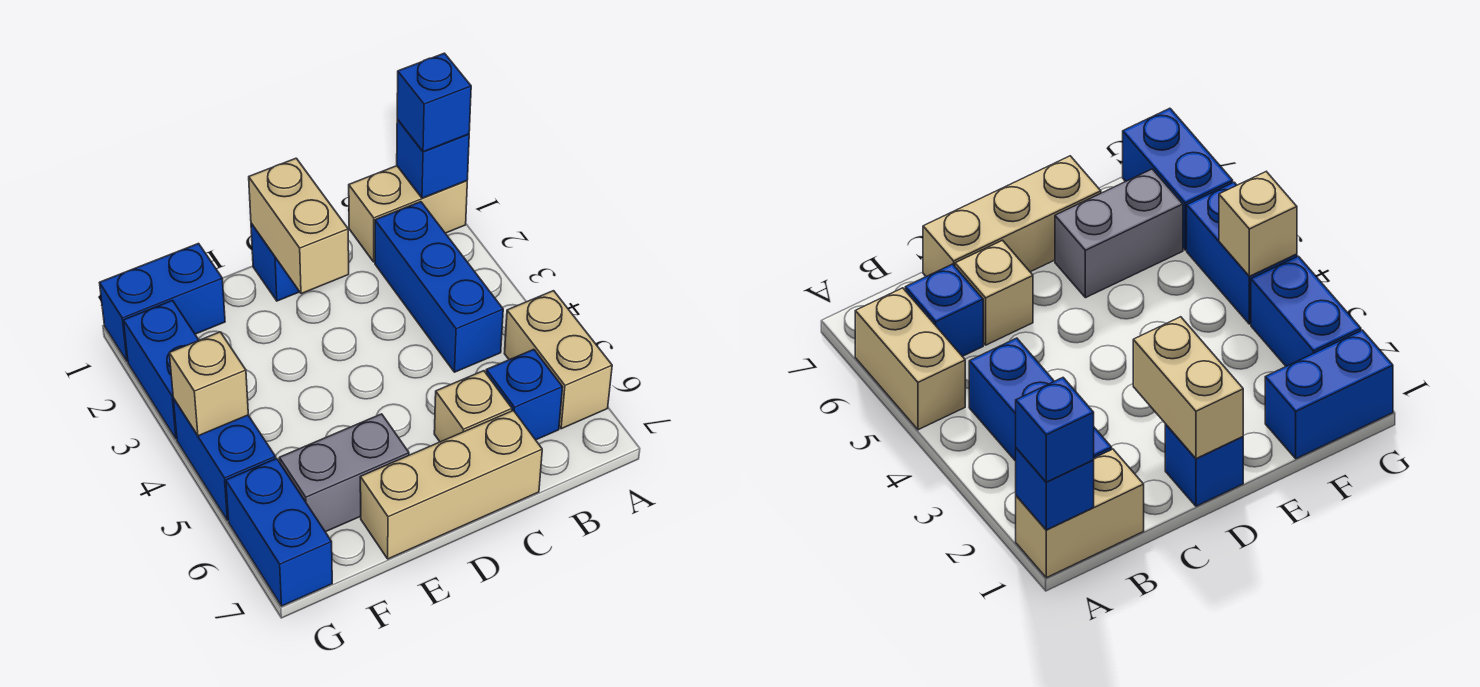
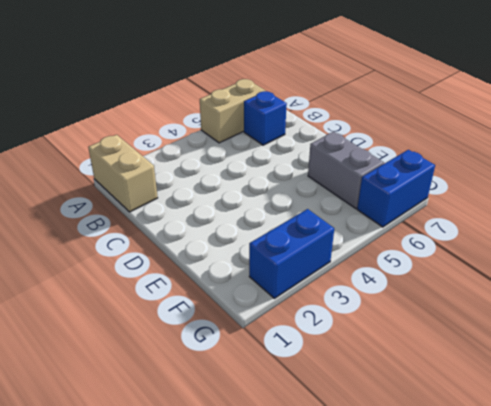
none -> blue 1x3 brick [375,202,503,372]
none -> tan 1x1 brick [434,371,512,442]
none -> tan 1x3 brick [360,411,542,559]

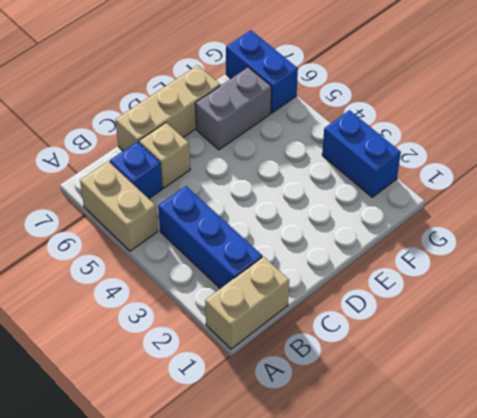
none -> blue 1x1 brick [251,223,299,301]
none -> blue 1x2 brick [100,244,225,362]
none -> blue 1x2 brick [173,398,276,520]

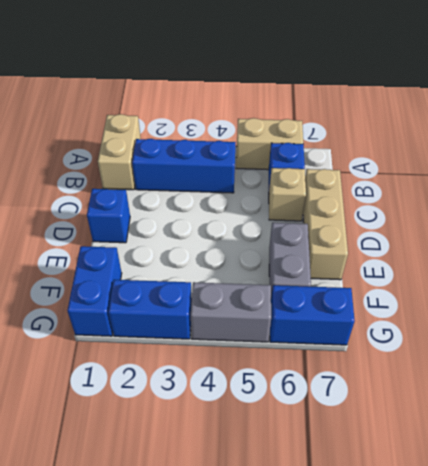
grey 1x2 brick [191,282,271,342] -> blue 1x2 brick [173,398,276,520]
none -> blue 1x1 brick [397,119,469,198]
none -> tan 1x2 brick [249,158,349,294]
none -> tan 1x1 brick [169,332,248,436]

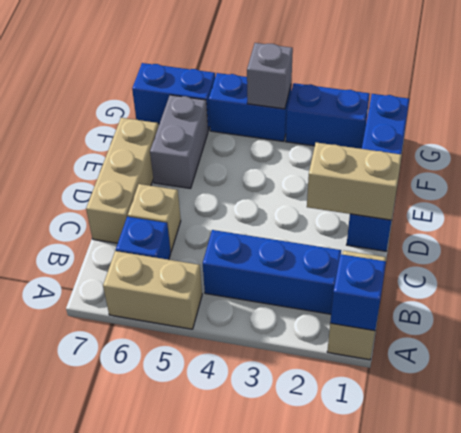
grey 1x1 brick [247,43,293,109] -> tan 1x1 brick [169,332,248,436]
none -> blue 1x1 brick [397,53,471,152]

